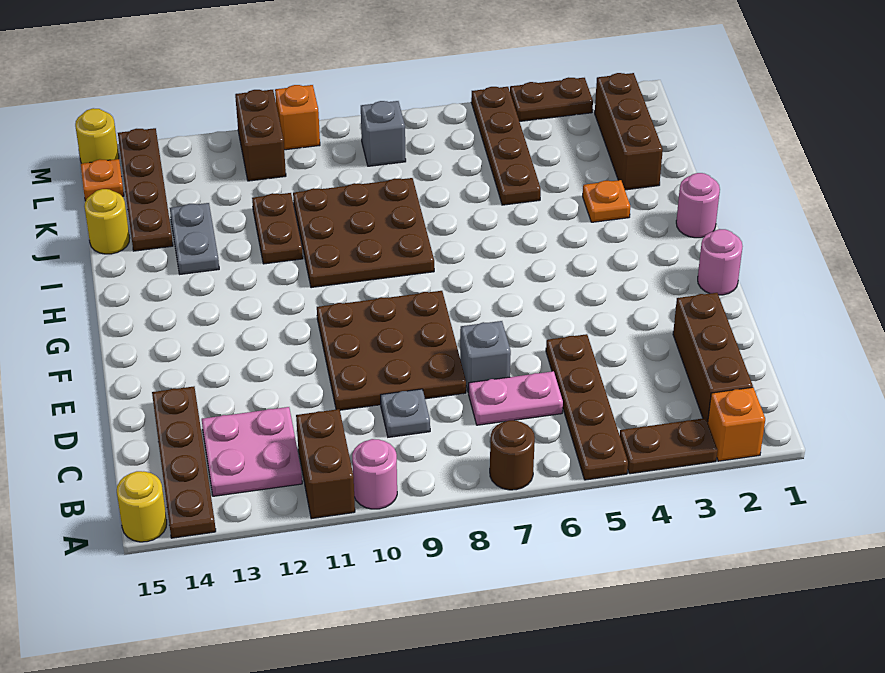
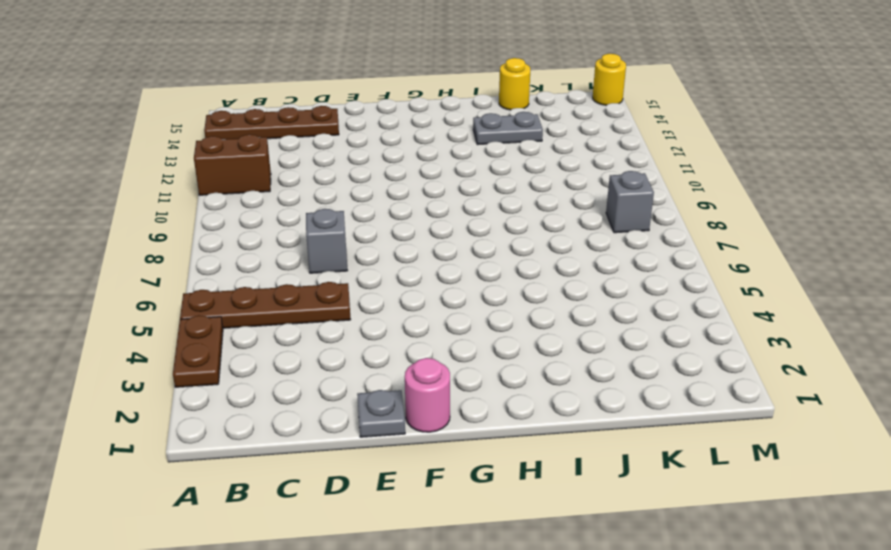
grey 1x1 plate [357,390,405,437] -> grey 1x1 plate moved to [381,389,430,437]
none -> orange 1x1 brick [708,387,765,461]
none -> brown 1x1 round brick [490,420,535,490]
none -> pink 1x1 round brick [352,439,397,509]
none -> yellow 1x1 round brick [117,471,167,542]

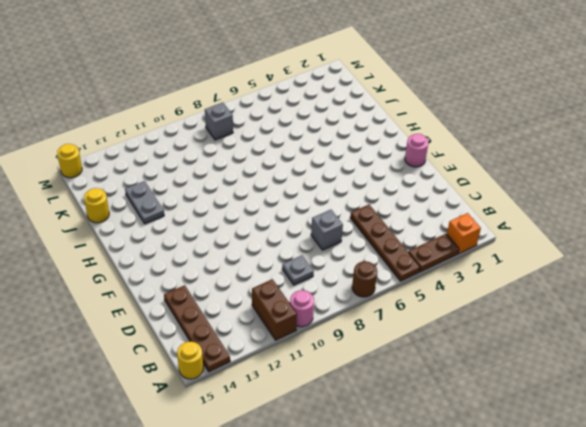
none -> brown 1x3 brick [673,293,753,422]
none -> pink 2x2 plate [202,407,302,496]
none -> pink 1x2 plate [469,371,563,425]
none -> brown 3x3 plate [317,291,466,410]

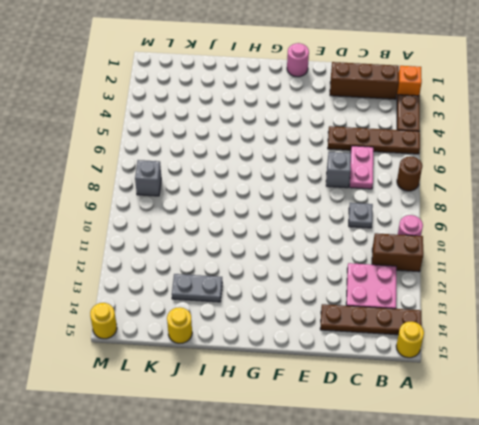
none -> brown 3x3 plate [317,291,466,410]
none -> pink 1x1 round brick [676,173,720,238]
none -> brown 3x3 plate [293,178,434,288]
none -> orange 1x1 plate [583,180,630,222]

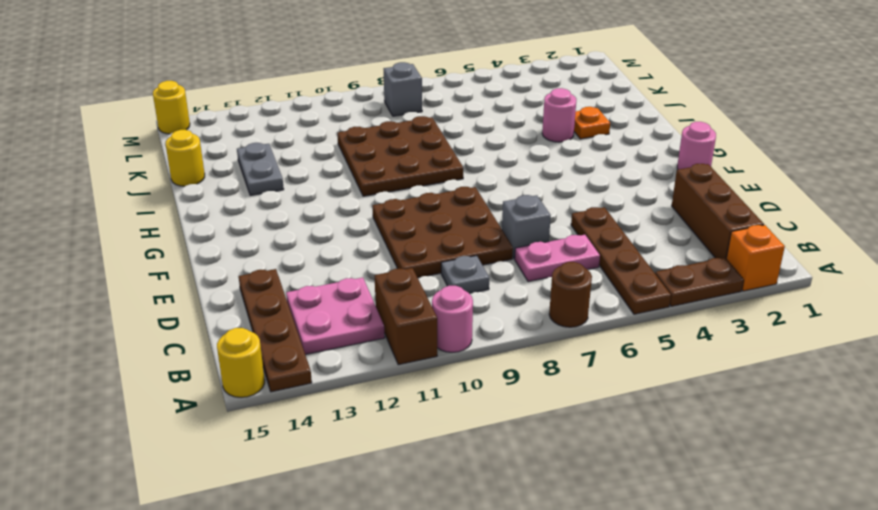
pink 1x1 round brick [542,88,576,142] -> pink 1x1 round brick moved to [676,173,720,238]
none -> brown 1x2 plate [252,193,303,264]
none -> brown 1x3 brick [595,73,663,190]
none -> brown 1x4 plate [471,87,541,205]
none -> brown 1x4 plate [118,128,173,251]

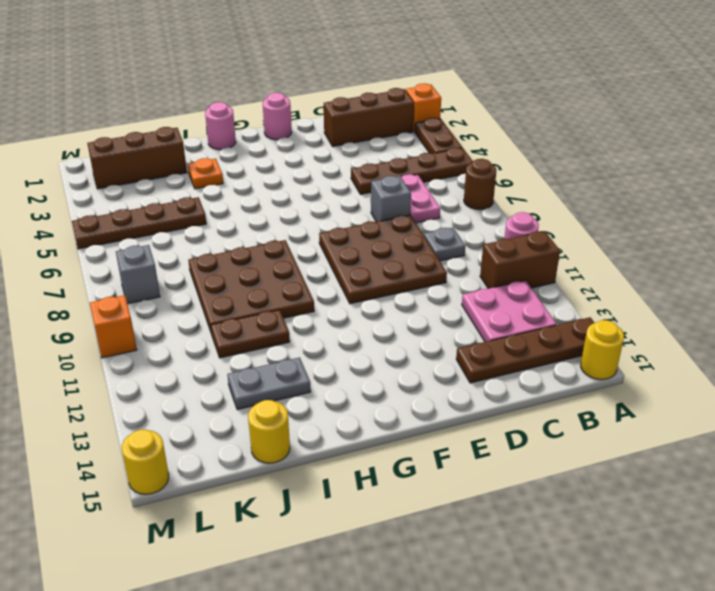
none -> brown 1x4 plate [118,128,173,251]
none -> brown 1x2 brick [235,90,286,181]
none -> orange 1x1 plate [81,159,124,201]
none -> brown 1x2 plate [510,77,593,122]

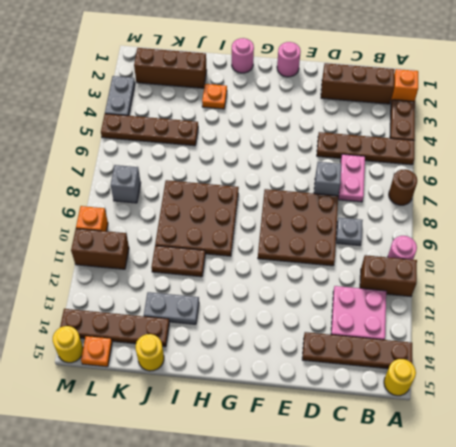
grey 1x2 plate [105,76,135,116] -> brown 1x2 plate [510,77,593,122]

